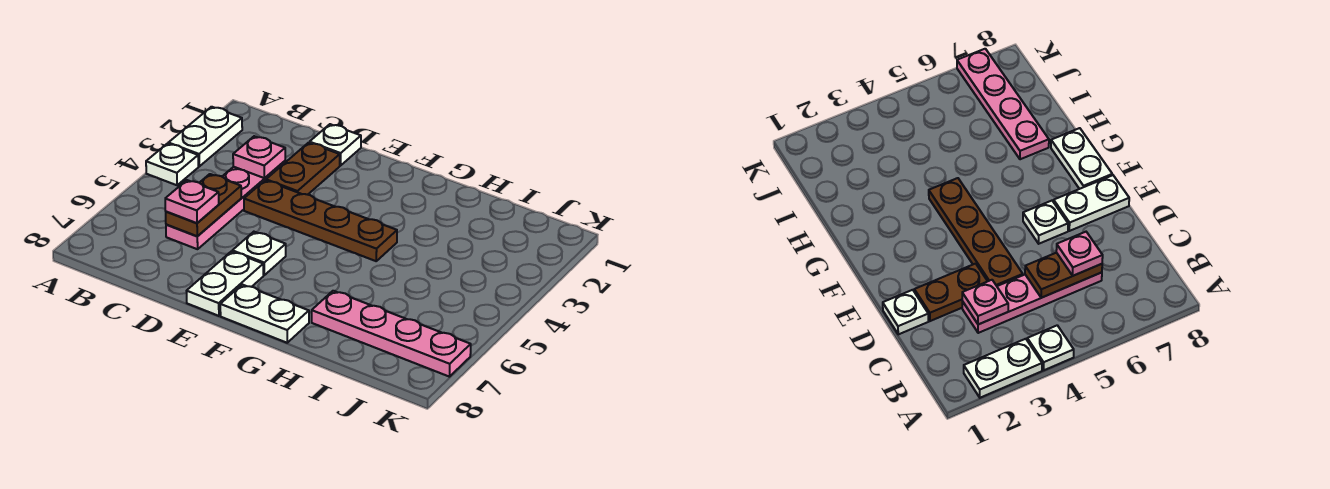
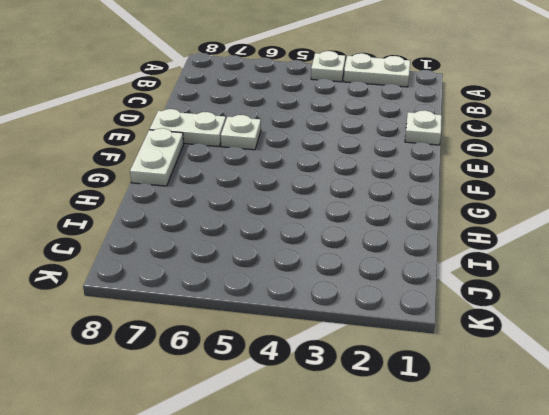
none -> pink 1x4 plate [166,161,285,249]
none -> brown 1x2 plate [266,143,340,195]
none -> brown 1x4 plate [244,180,397,261]

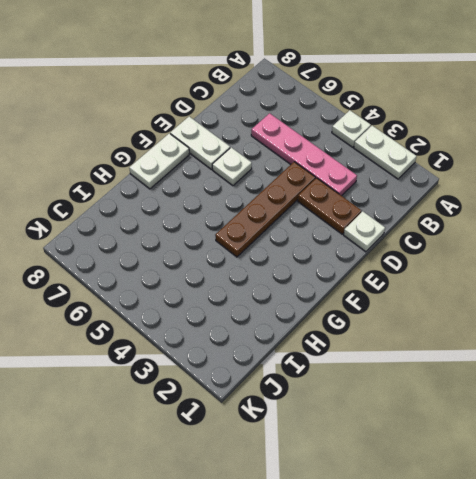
none -> pink 1x4 plate [312,291,471,377]
none -> pink 1x1 plate [233,136,285,178]
none -> brown 1x2 plate [166,174,241,236]

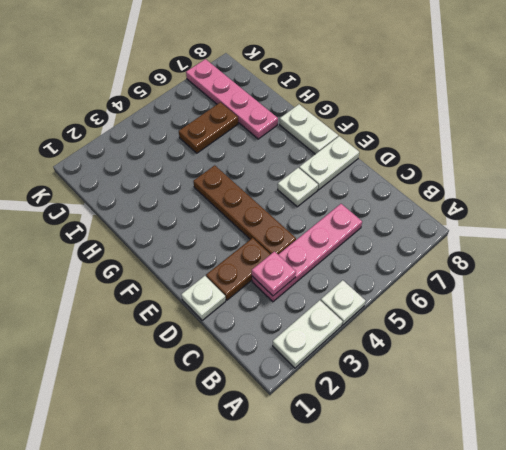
brown 1x2 plate [179,102,238,153] -> brown 1x2 plate moved to [166,174,241,236]
none -> pink 1x1 plate [165,180,219,223]

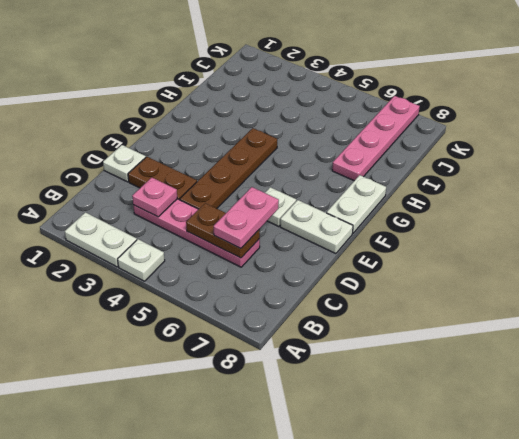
pink 1x2 plate [214,187,279,248] -> pink 1x1 plate [165,180,219,223]

